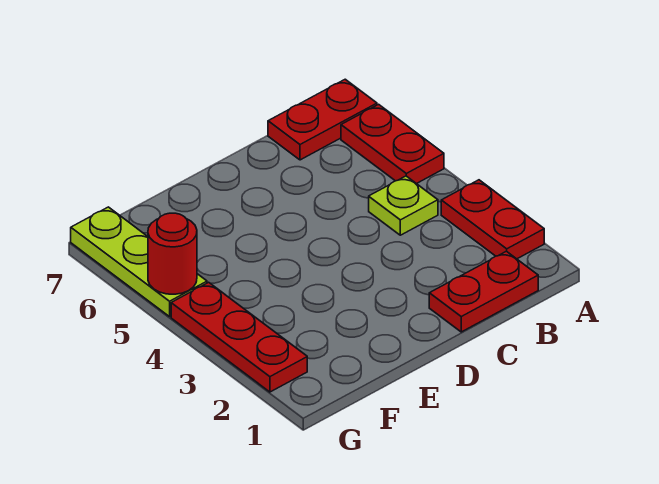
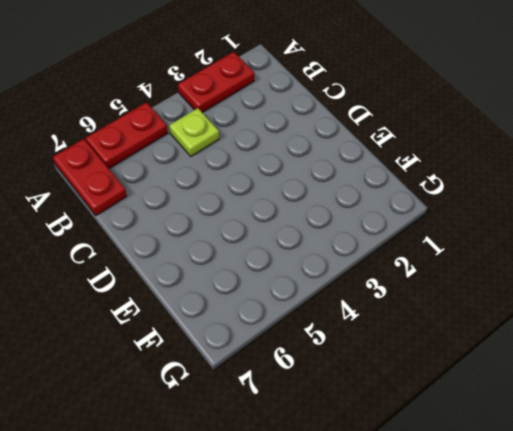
none -> red 1x2 plate [429,251,538,332]
none -> red 1x3 plate [171,282,307,392]

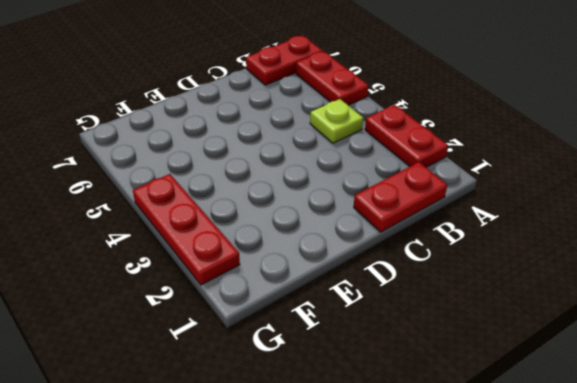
none -> lime 1x3 plate [71,207,207,317]
none -> red 1x1 round brick [148,213,197,294]

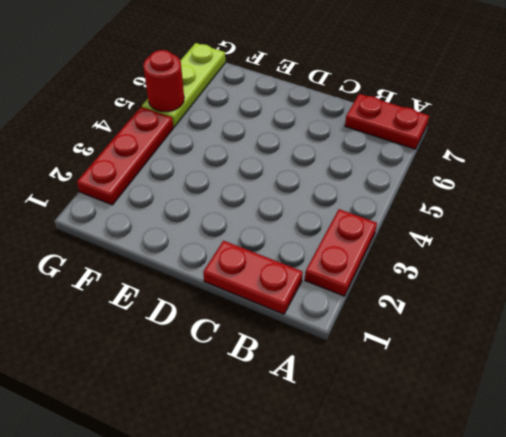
none -> red 1x2 plate [341,104,444,184]
none -> lime 1x1 plate [369,176,438,235]

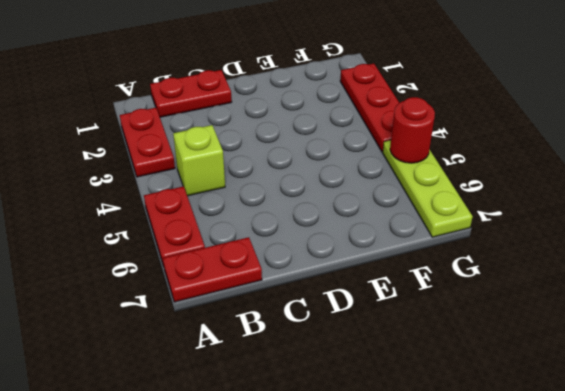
lime 1x1 brick [173,125,225,196] -> lime 1x1 plate [369,176,438,235]

